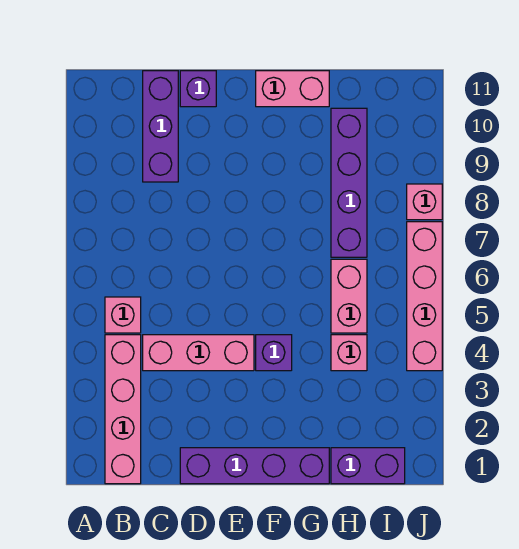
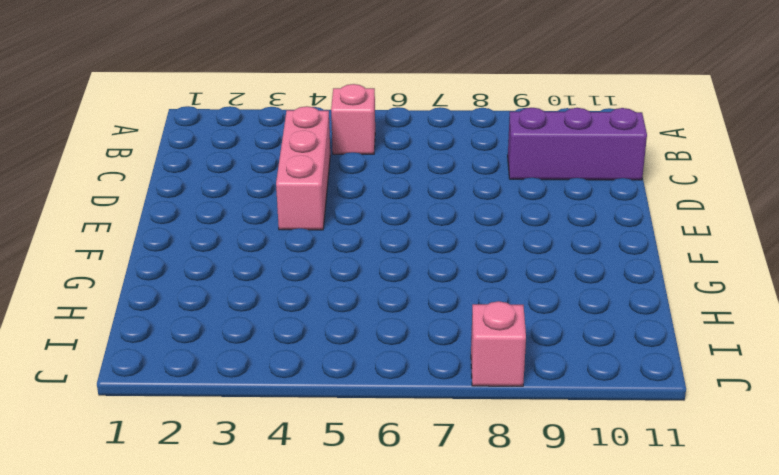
none -> pink 1x4 brick [105,335,141,484]
none -> purple 1x4 brick [180,448,329,484]
none -> purple 1x1 brick [180,71,216,107]

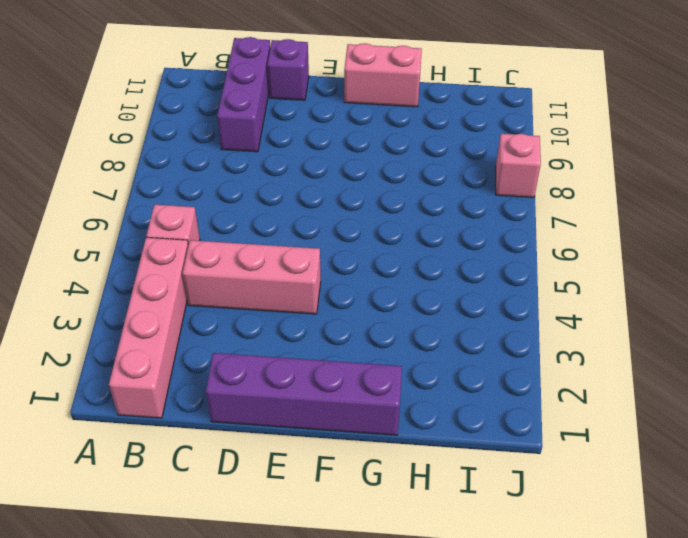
none -> purple 1x1 brick [256,335,292,371]
none -> purple 1x2 brick [331,448,405,484]
none -> pink 1x1 brick [331,335,367,371]

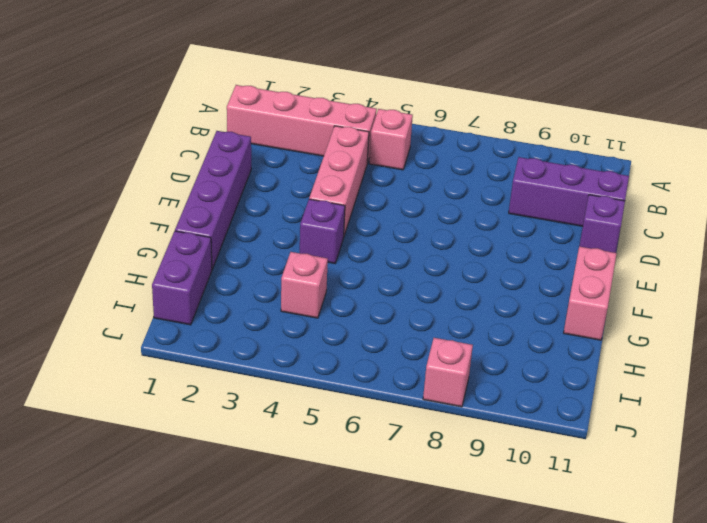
none -> pink 1x2 brick [331,259,367,333]
none -> purple 1x4 brick [331,108,367,257]
none -> pink 1x4 brick [407,222,442,371]

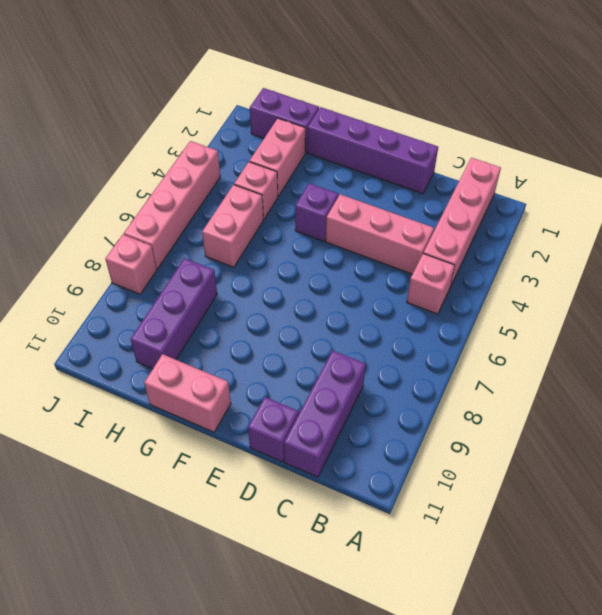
pink 1x2 brick [249,118,305,196] -> none
purple 1x3 brick [131,258,217,369] -> purple 1x4 brick [331,108,367,257]

